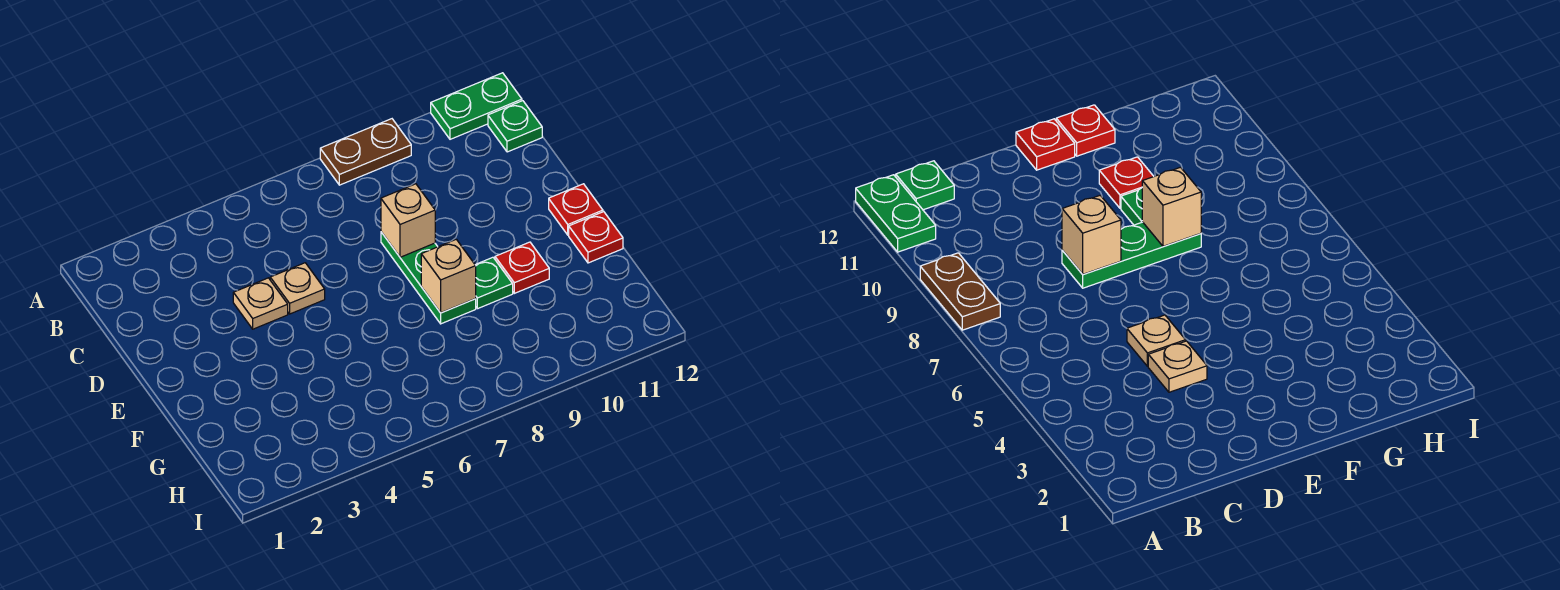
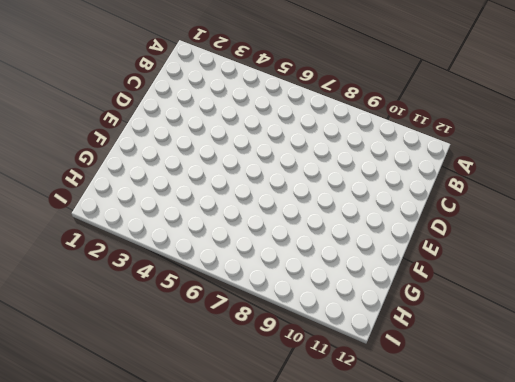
none -> brown 1x2 plate [320,119,411,185]
none -> green 1x2 plate [431,73,522,139]
none -> green 1x1 plate [488,101,542,152]

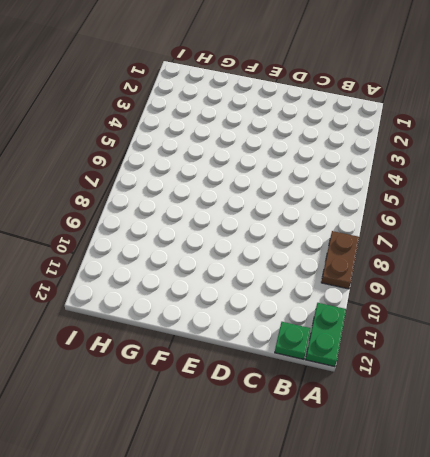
none -> tan 1x1 plate [233,278,288,329]
none -> tan 1x1 plate [270,263,325,314]
none -> green 1x3 plate [381,232,476,324]

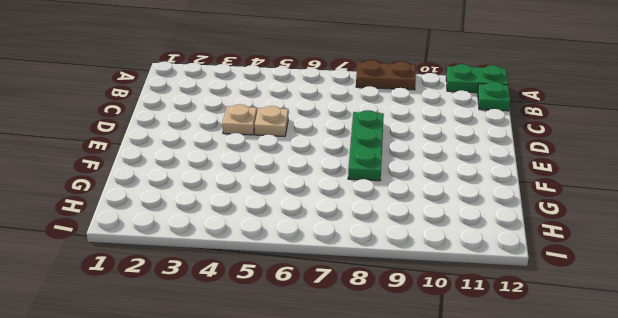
none -> red 1x1 plate [549,184,603,235]
none -> green 1x1 plate [475,257,513,309]
none -> red 1x1 plate [495,242,549,293]

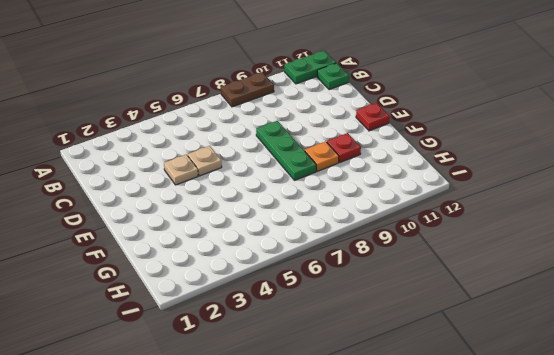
orange 1x1 plate [305,141,339,171] -> green 1x1 plate [475,257,513,309]
none -> red 1x1 plate [569,212,623,263]
none -> tan 1x1 brick [381,184,435,257]
none -> tan 1x1 brick [421,239,476,313]

